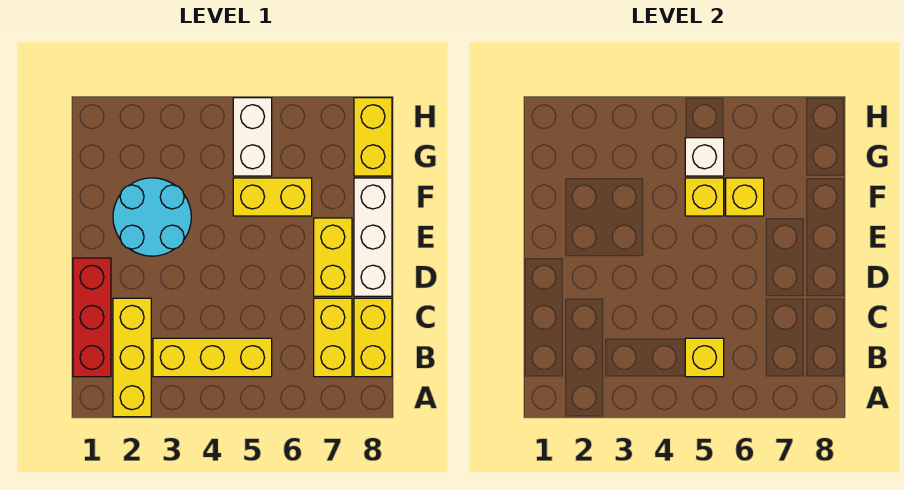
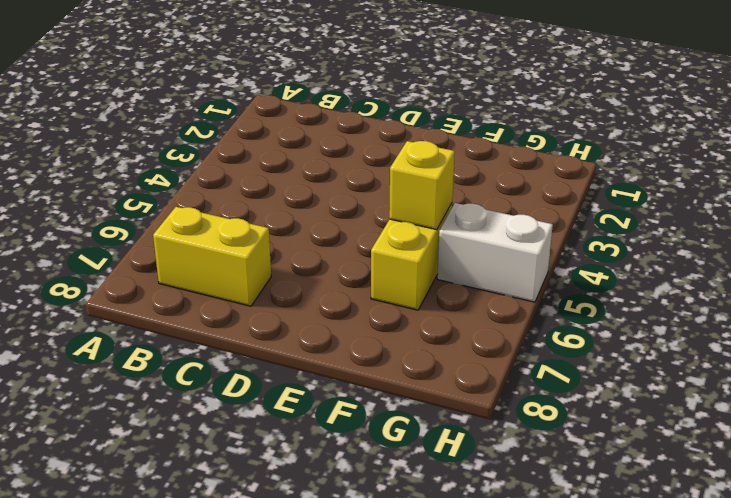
none -> yellow 1x3 brick [113,298,151,417]
none -> red 1x3 brick [73,258,111,377]
none -> yellow 1x3 brick [153,338,272,377]

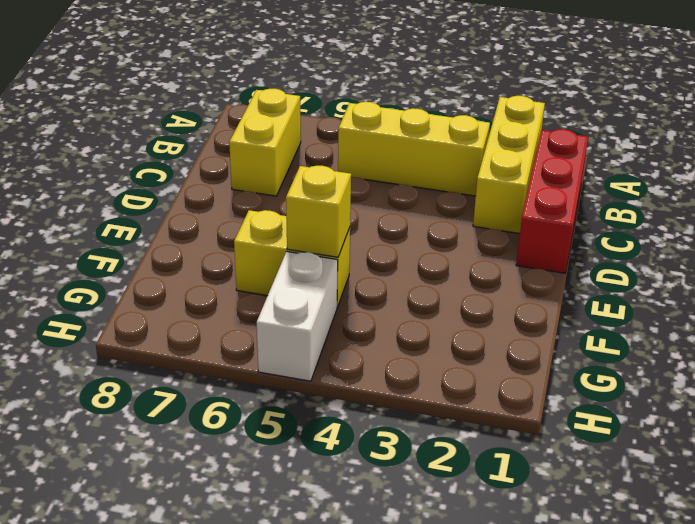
none -> yellow 1x2 brick [354,298,392,377]
none -> yellow 1x2 brick [314,218,352,296]
none -> white 1x3 brick [354,178,392,296]

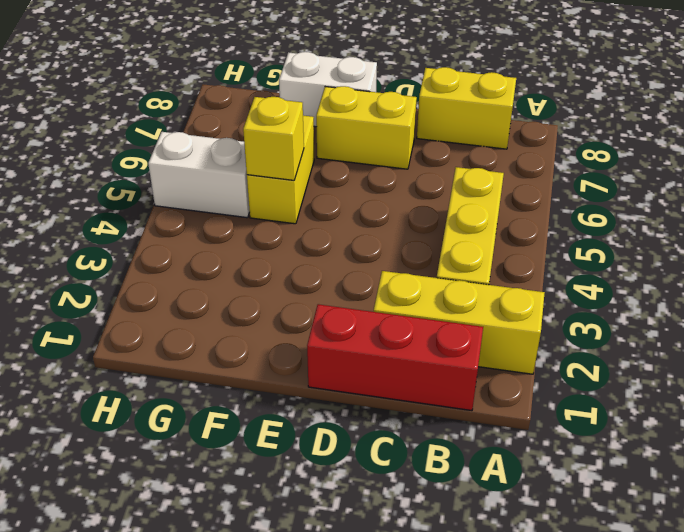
white 1x2 brick [279,52,377,127] -> white 1x3 brick [354,178,392,296]
none -> yellow 1x2 brick [314,298,352,377]
none -> cyan 2x2 round brick [113,178,191,256]
none -> yellow 1x2 brick [354,98,392,176]

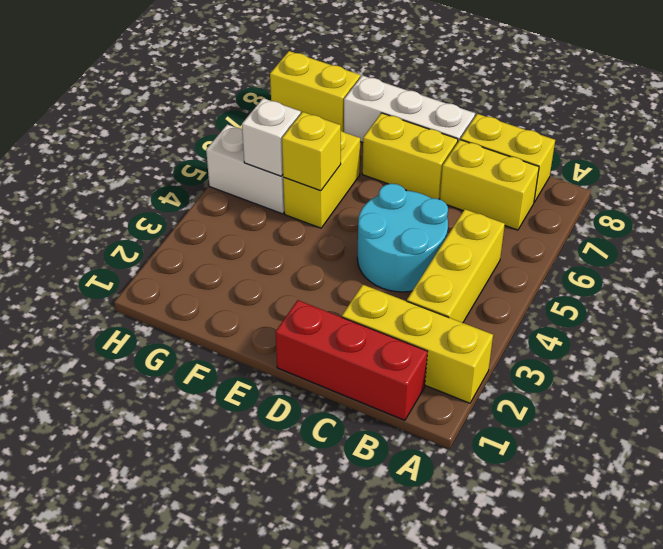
cyan 2x2 round brick [357,184,448,292] -> cyan 2x2 round brick moved to [113,178,191,256]
none -> yellow 1x1 brick [685,338,724,377]
none -> yellow 1x1 brick [726,178,764,216]

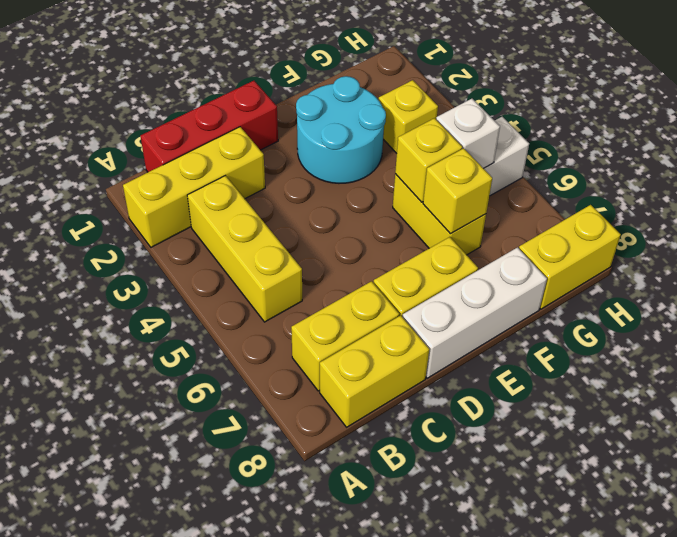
yellow 1x1 brick [379,80,438,153] -> yellow 1x1 brick moved to [685,338,724,377]

